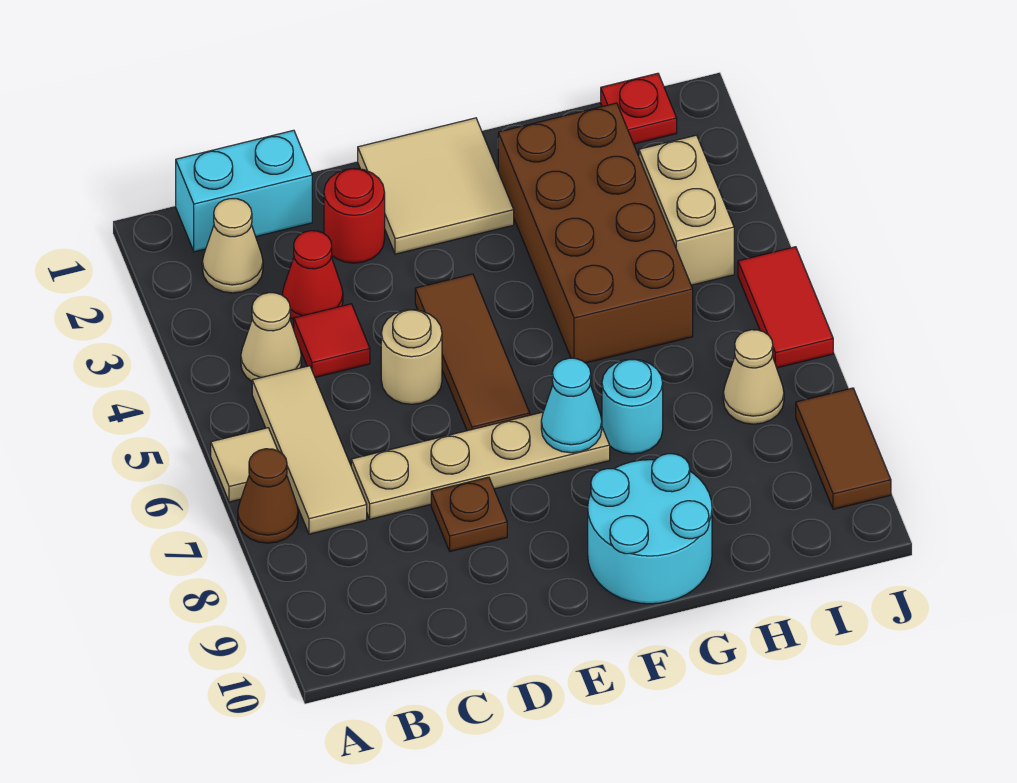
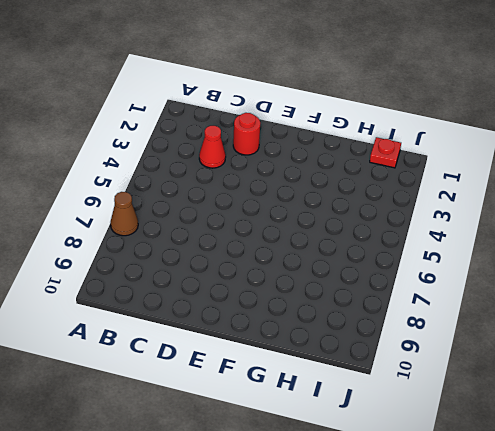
none -> tan 1x1 tile [211,428,278,502]
none -> cyan 1x2 brick [176,130,312,252]
none -> tan 1x1 cone [202,199,263,293]

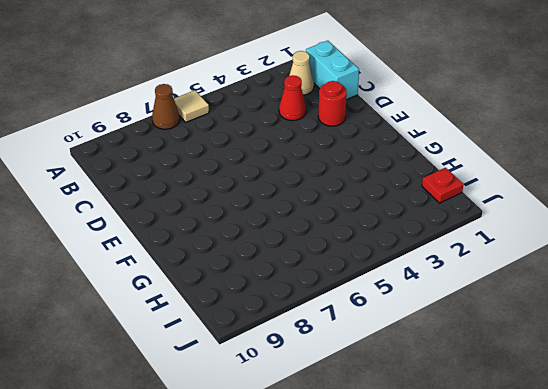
none -> tan 1x1 cone [241,293,301,381]
none -> tan 1x3 tile [252,366,367,534]
none -> red 1x1 tile [294,304,370,377]

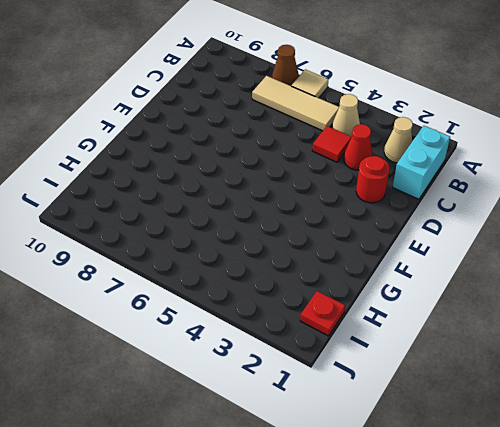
none -> tan 1x4 plate [351,412,610,519]
none -> tan 1x1 round brick [381,310,442,404]
none -> brown 1x1 plate [431,477,507,551]

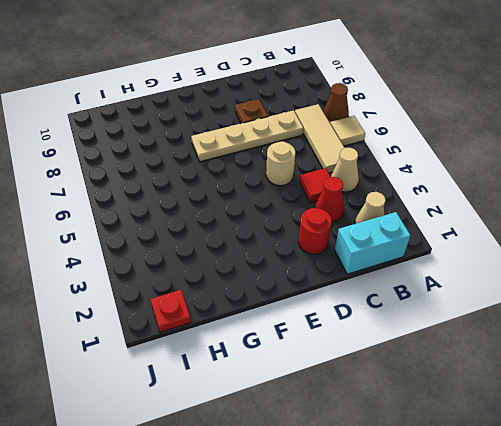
none -> tan 2x2 tile [358,118,514,254]
none -> brown 1x3 tile [415,274,530,431]
none -> cyan 2x2 round brick [588,454,712,604]

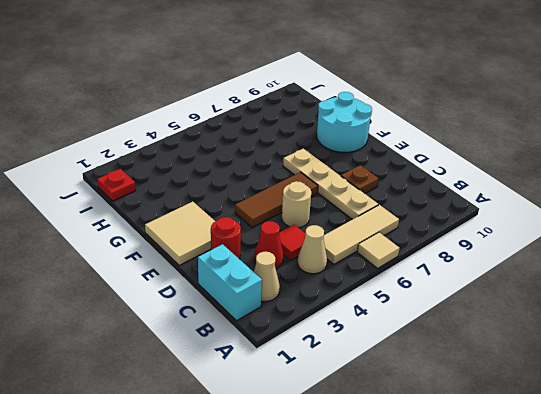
none -> brown 1x1 cone [238,449,298,543]
none -> brown 2x4 brick [498,103,693,363]
none -> cyan 1x1 round brick [602,359,663,454]

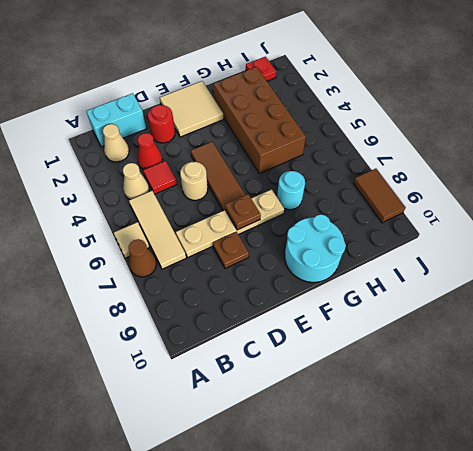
brown 1x1 plate [225,194,261,230] -> none
none -> tan 1x2 brick [639,135,734,285]
none -> tan 1x1 cone [723,330,784,424]
none -> red 1x2 tile [738,247,833,368]

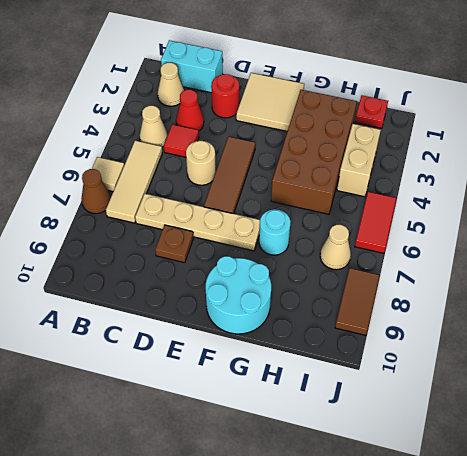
none -> cyan 1x1 cone [541,358,602,453]

